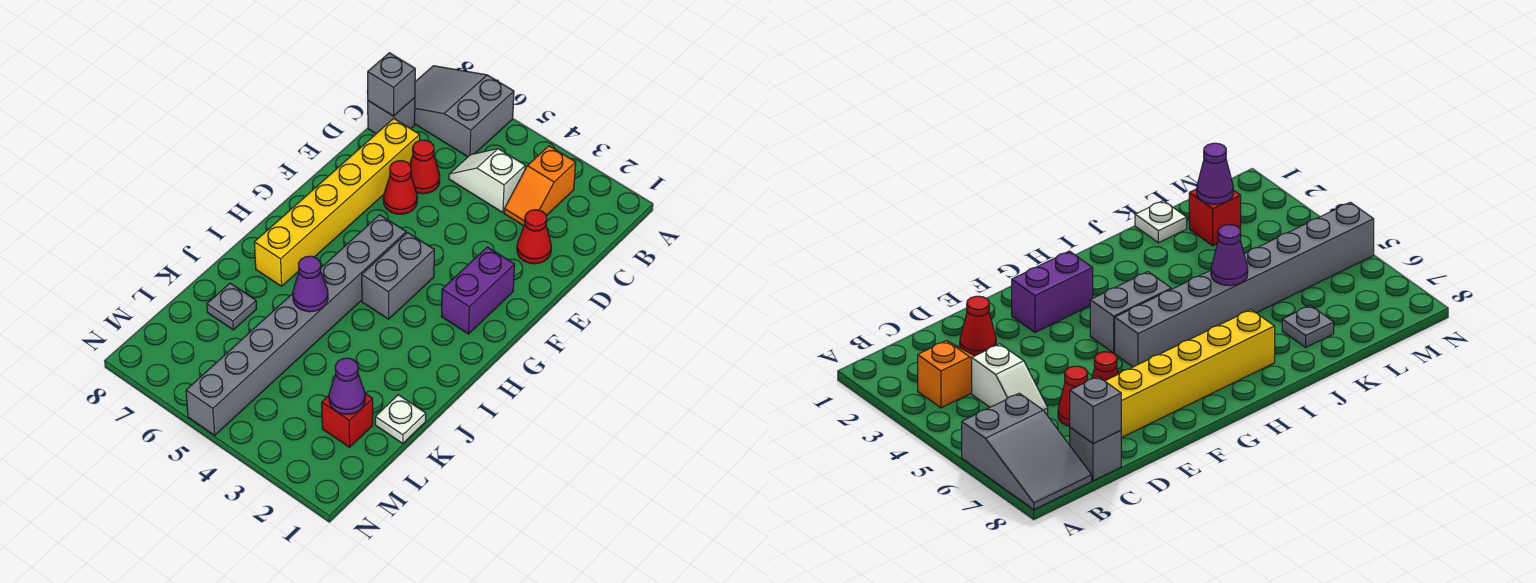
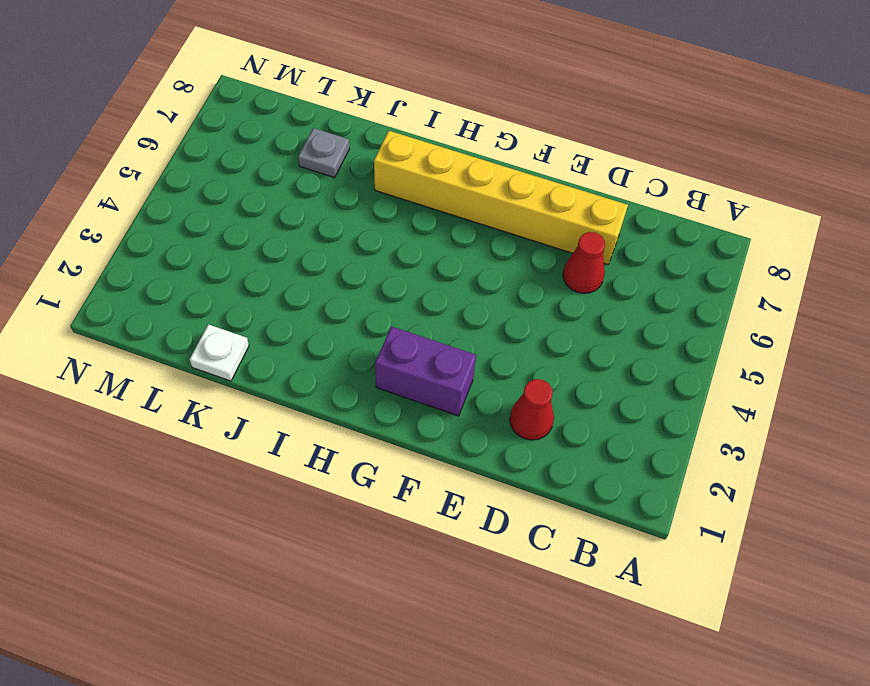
none -> grey 2x3 slope [415,66,514,157]
none -> orange 1x2 slope [504,146,576,226]
none -> white 1x2 slope [449,149,525,213]

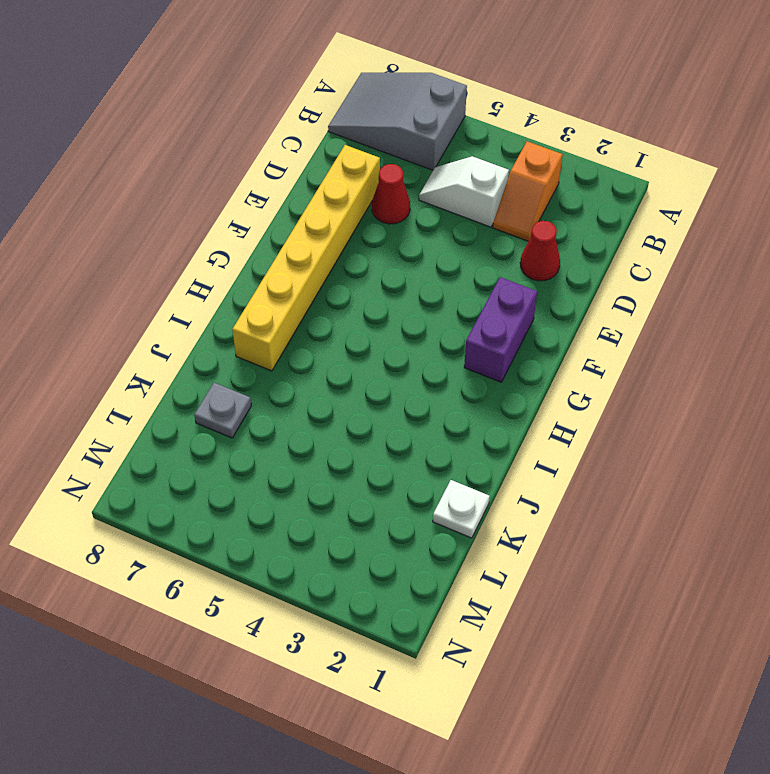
none -> grey 1x1 brick [368,98,415,134]
none -> red 1x1 cone [383,161,417,214]
none -> grey 1x2 brick [362,233,434,319]

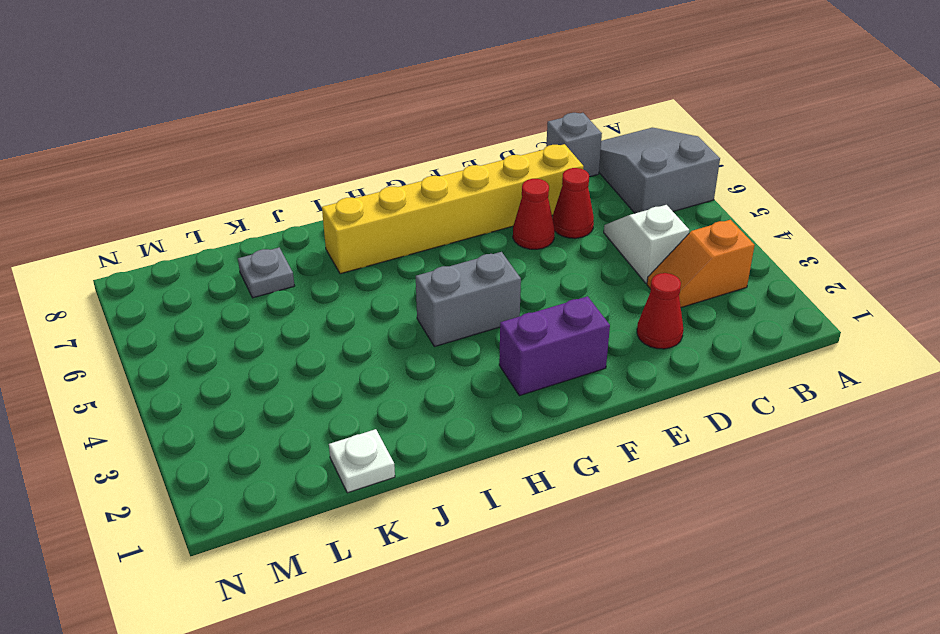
none -> grey 1x8 brick [186,215,406,435]
none -> red 1x1 brick [322,394,373,447]
none -> grey 1x1 brick [368,53,415,116]

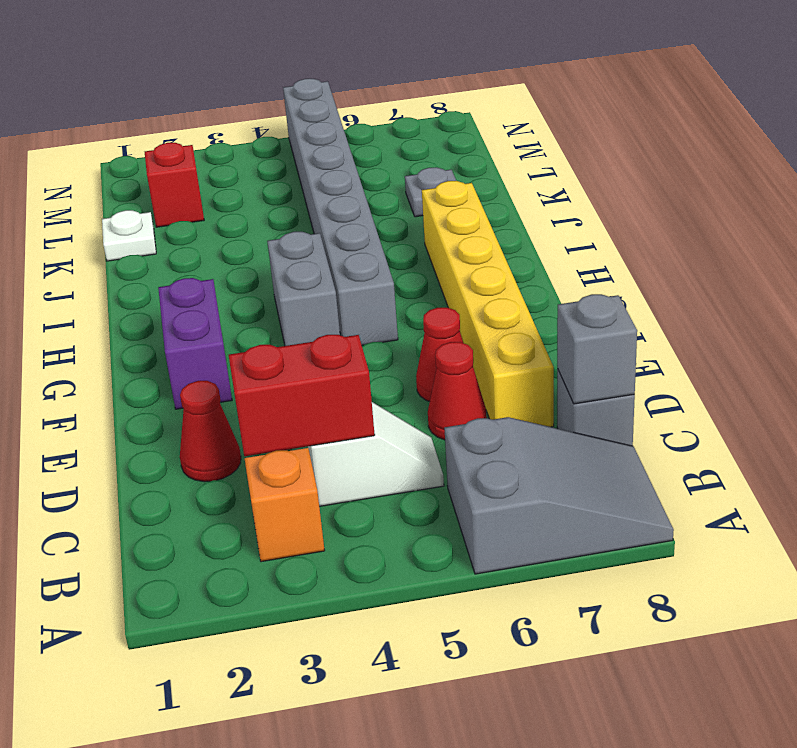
red 1x2 brick [229,335,375,456] -> none
none -> purple 1x1 cone [293,256,328,312]
none -> purple 1x1 cone [329,358,365,414]

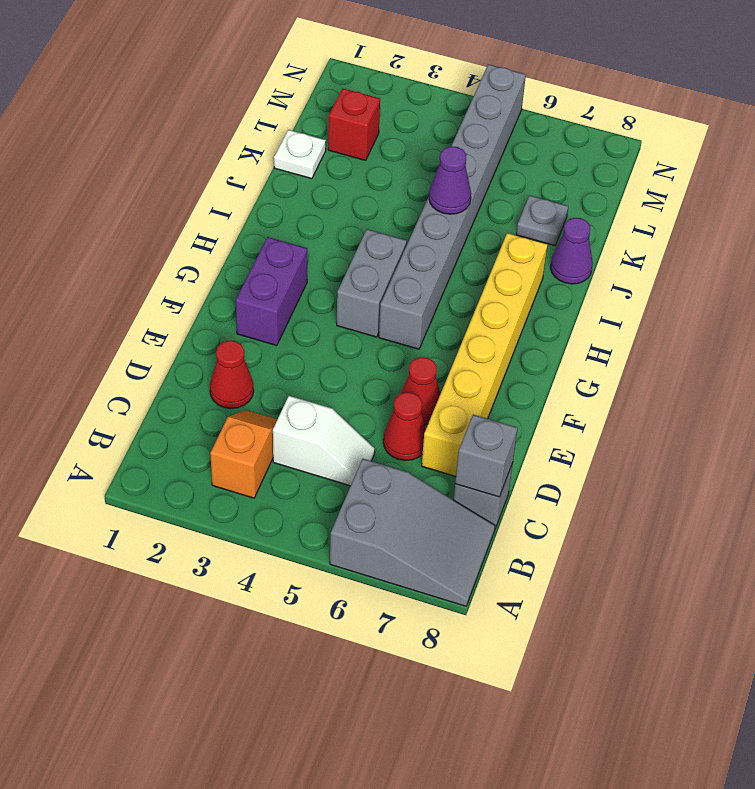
purple 1x1 cone [550,218,593,284] -> purple 1x1 cone moved to [329,358,365,414]

